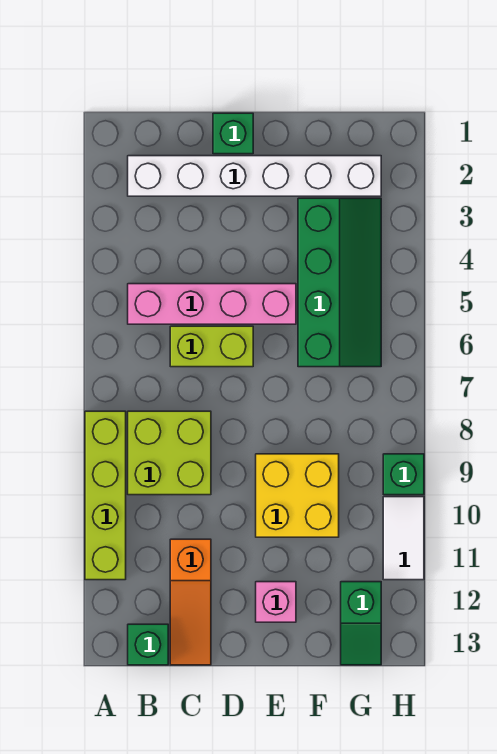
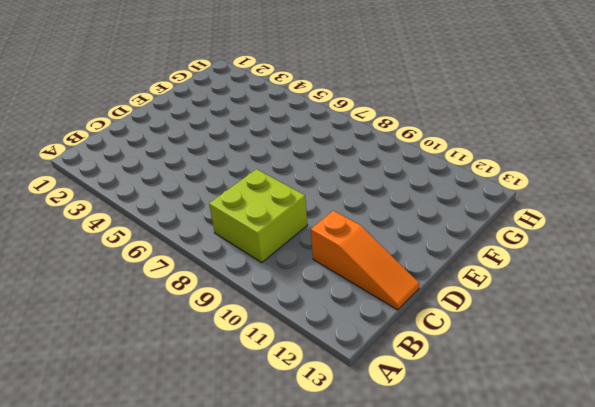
none -> lime 1x4 brick [85,411,126,580]
none -> white 1x6 brick [128,156,381,196]
none -> pink 1x4 brick [128,284,296,324]

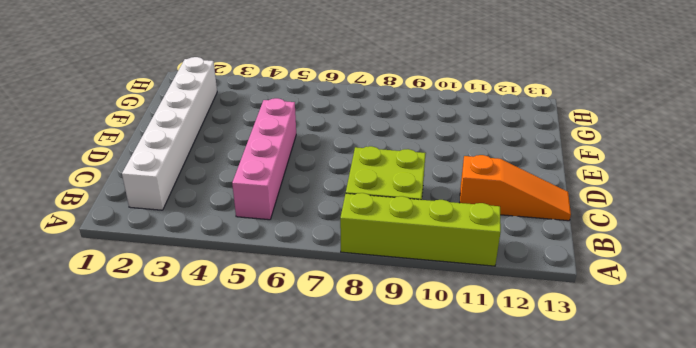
none -> green 1x1 brick [128,624,168,665]
none -> lime 1x2 brick [170,326,253,367]
none -> green 1x1 brick [213,113,253,154]

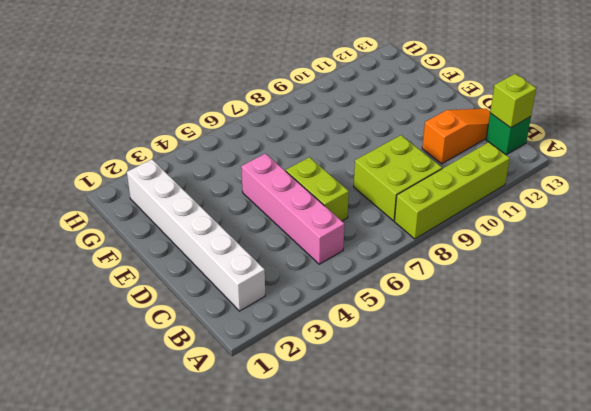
lime 1x1 brick [490,74,536,128] -> none
none -> green 1x1 brick [213,113,253,154]
none -> yellow 2x2 brick [256,454,339,537]
none -> pink 1x1 brick [256,582,296,622]

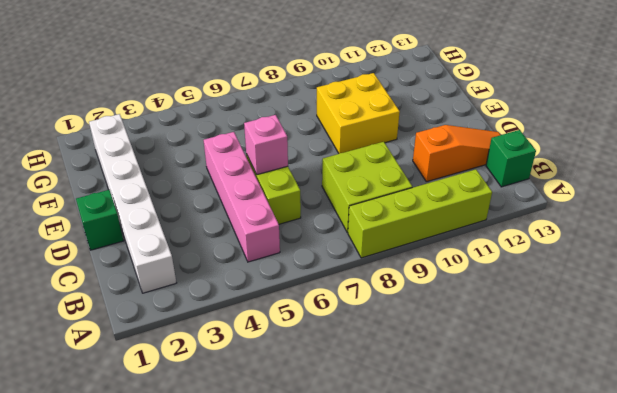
pink 1x1 brick [244,115,288,175] -> pink 1x1 brick moved to [256,582,296,622]
none -> green 2x4 slope [298,198,381,367]
none -> green 1x2 slope [341,582,381,665]
none -> green 1x1 brick [383,454,424,495]

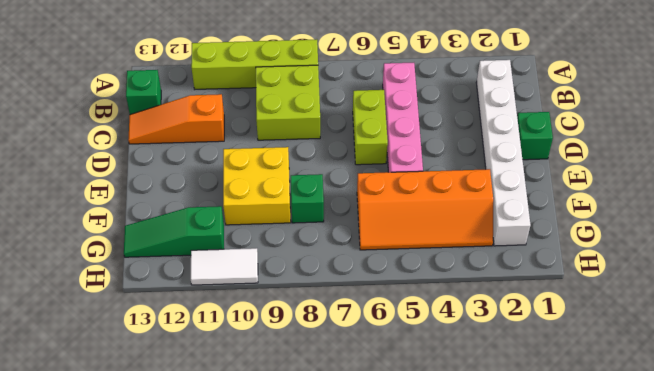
orange 2x4 slope [357,169,493,250] -> green 2x4 slope [298,198,381,367]
green 1x1 brick [291,174,324,223] -> green 1x1 brick moved to [383,454,424,495]
green 1x3 slope [124,206,224,257] -> green 1x2 slope [341,582,381,665]
none -> pink 1x1 brick [256,582,296,622]

